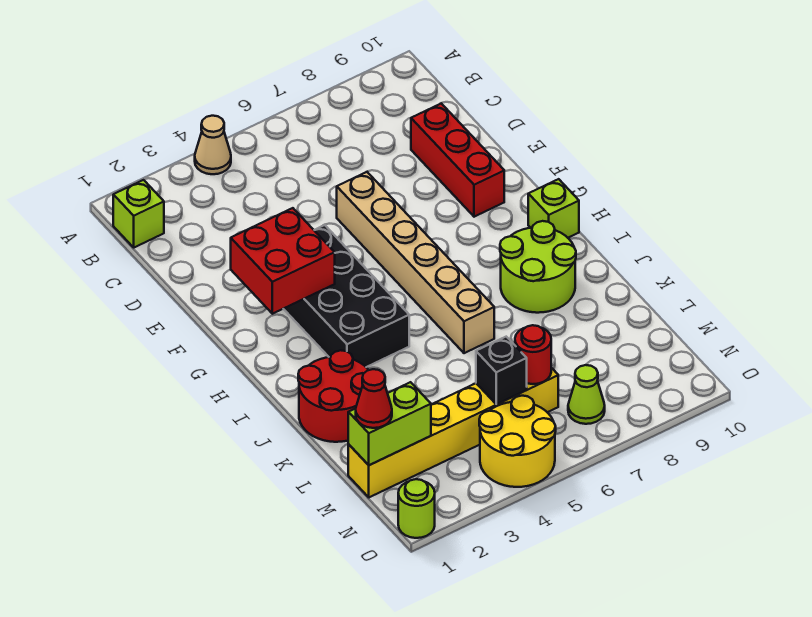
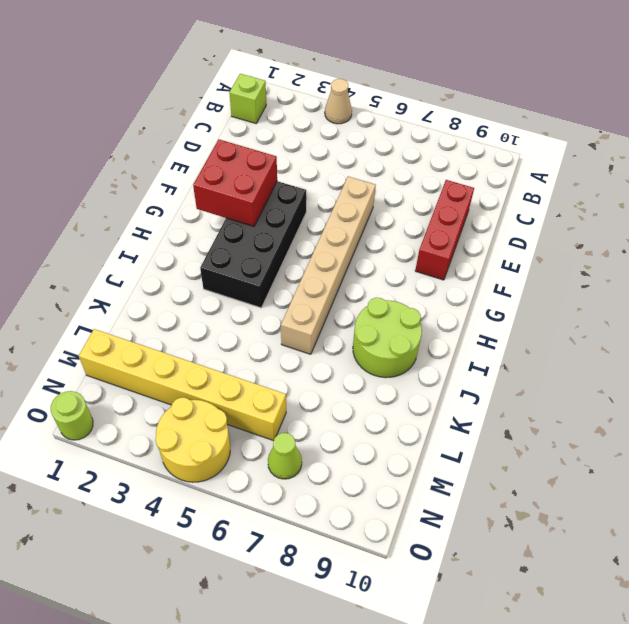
none -> lime 1x1 brick [528,179,579,238]
none -> red 2x2 round brick [298,350,368,442]
none -> lime 1x2 brick [348,382,431,465]

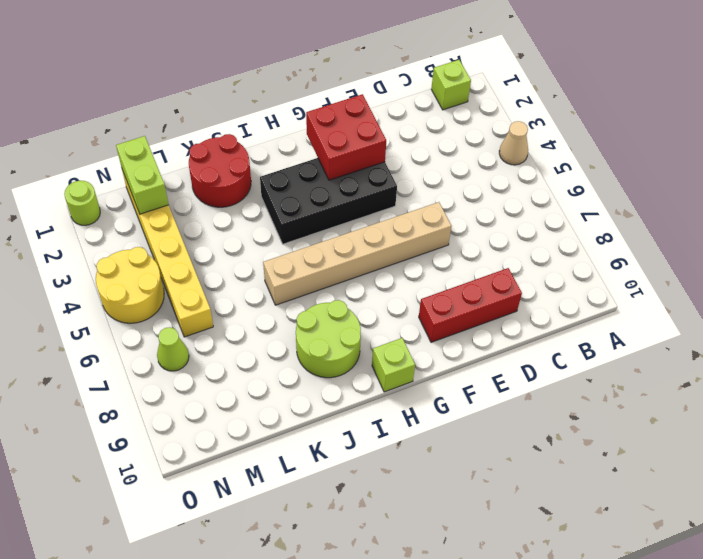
none -> black 1x1 brick [476,337,527,404]
none -> red 1x1 round brick [515,325,551,384]
none -> red 1x1 cone [356,369,392,428]

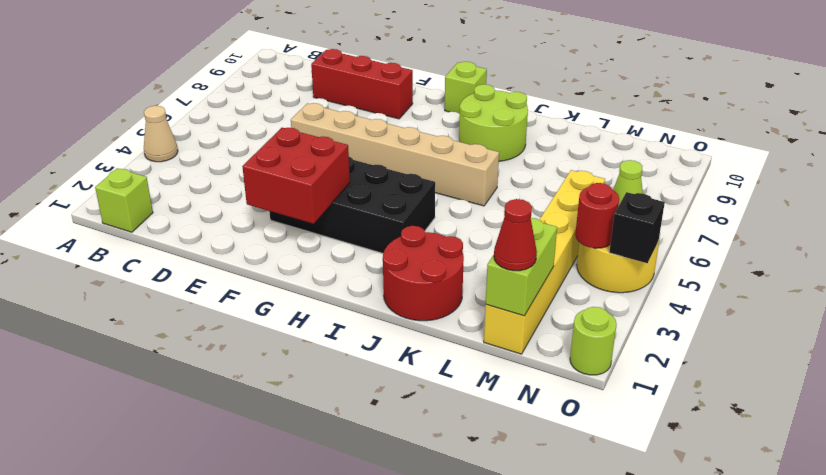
red 1x1 round brick [575,183,619,248] -> red 1x1 round brick moved to [515,325,551,384]
black 1x1 brick [609,192,665,263] -> black 1x1 brick moved to [476,337,527,404]

